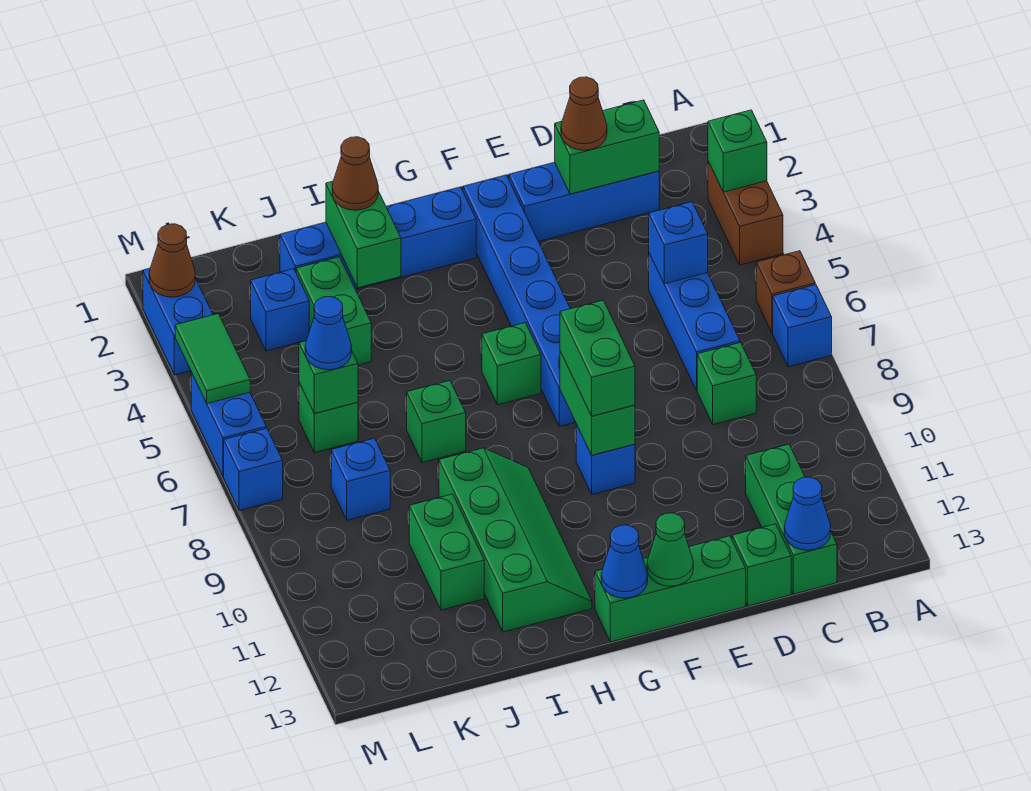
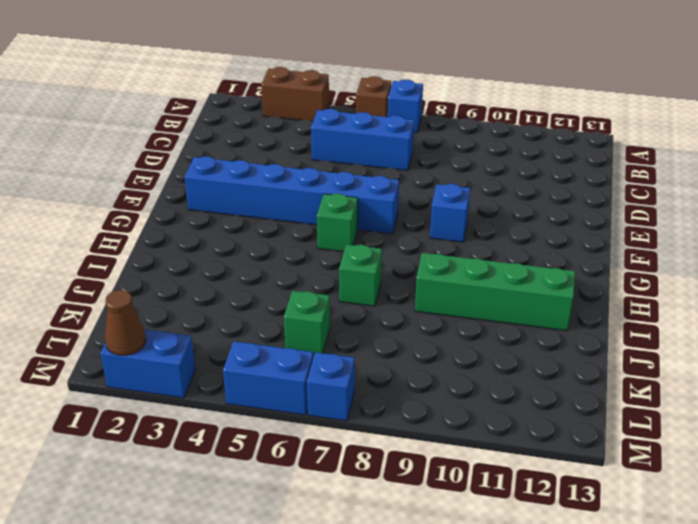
none -> blue 1x3 brick [509,162,659,241]
none -> green 1x1 brick [697,342,756,425]
none -> green 1x3 brick [746,444,837,594]
none -> green 1x1 brick [732,524,791,606]

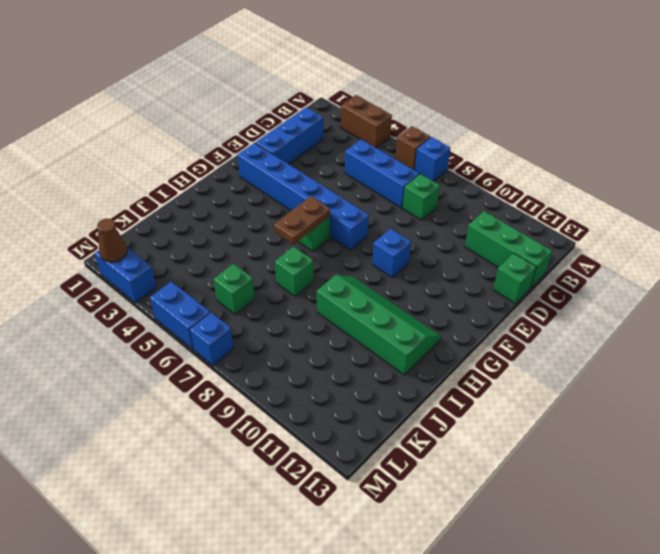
brown 1x2 plate [274,196,330,244] -> none
none -> green 1x3 brick [595,536,746,642]
none -> blue 1x4 brick [280,187,476,289]
none -> green 1x2 brick [296,257,371,365]
none -> green 1x2 brick [409,494,484,610]

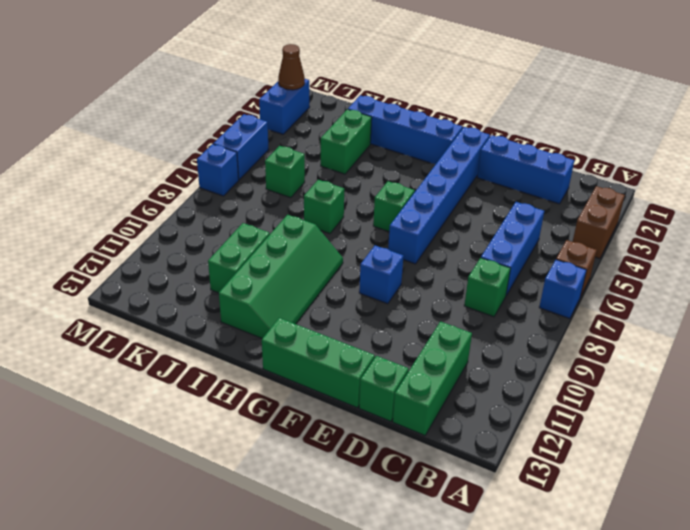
none -> blue 1x1 brick [251,269,309,351]
none -> blue 1x1 brick [331,438,390,520]
none -> green 1x1 brick [708,110,767,192]
none -> green 1x2 brick [555,100,659,194]

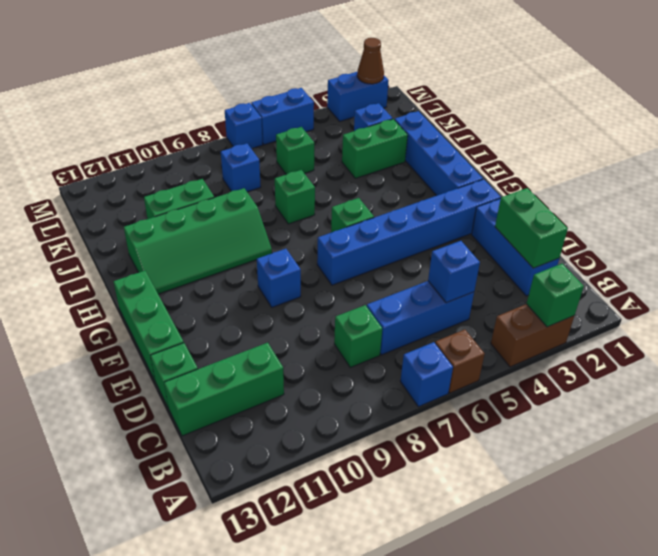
none -> blue 1x1 cone [784,477,831,550]
none -> green 1x2 brick [560,351,635,455]
none -> green 1x1 cone [647,513,693,586]
none -> blue 1x1 cone [601,525,648,598]

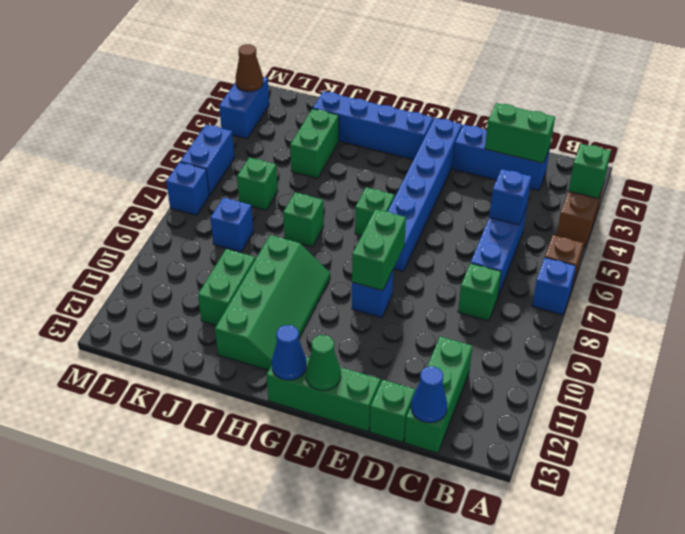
none -> blue 1x1 brick [251,269,309,351]
none -> green 1x2 brick [326,181,401,288]
none -> green 1x1 brick [299,341,358,414]
none -> green 1x2 tile [175,314,250,403]

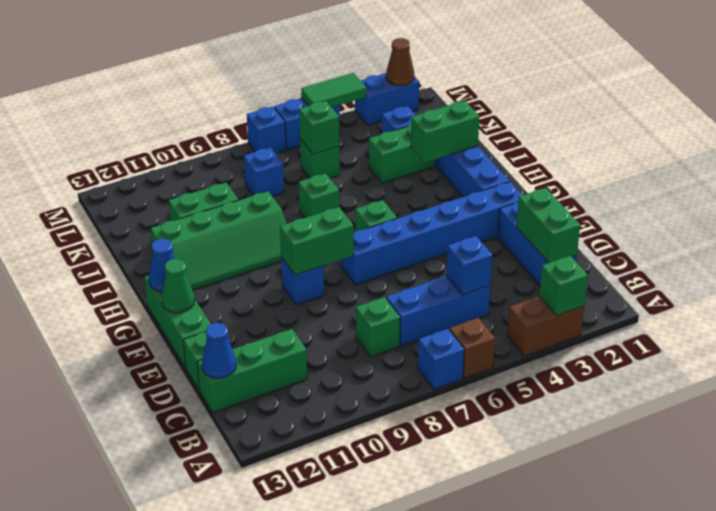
none -> brown 1x1 cone [561,77,607,150]
none -> green 1x2 brick [560,300,635,416]
none -> brown 1x1 cone [332,137,378,210]
none -> blue 1x1 cone [305,297,352,370]

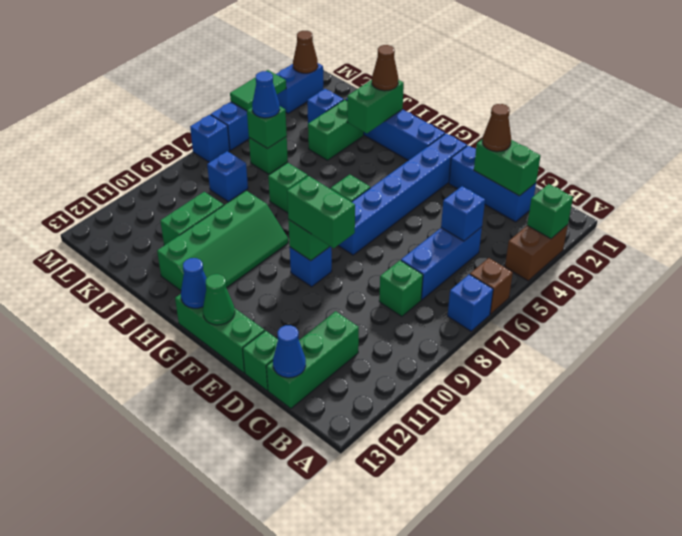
green 1x2 brick [287,176,355,248] -> green 1x2 brick turned to [560,300,635,416]

